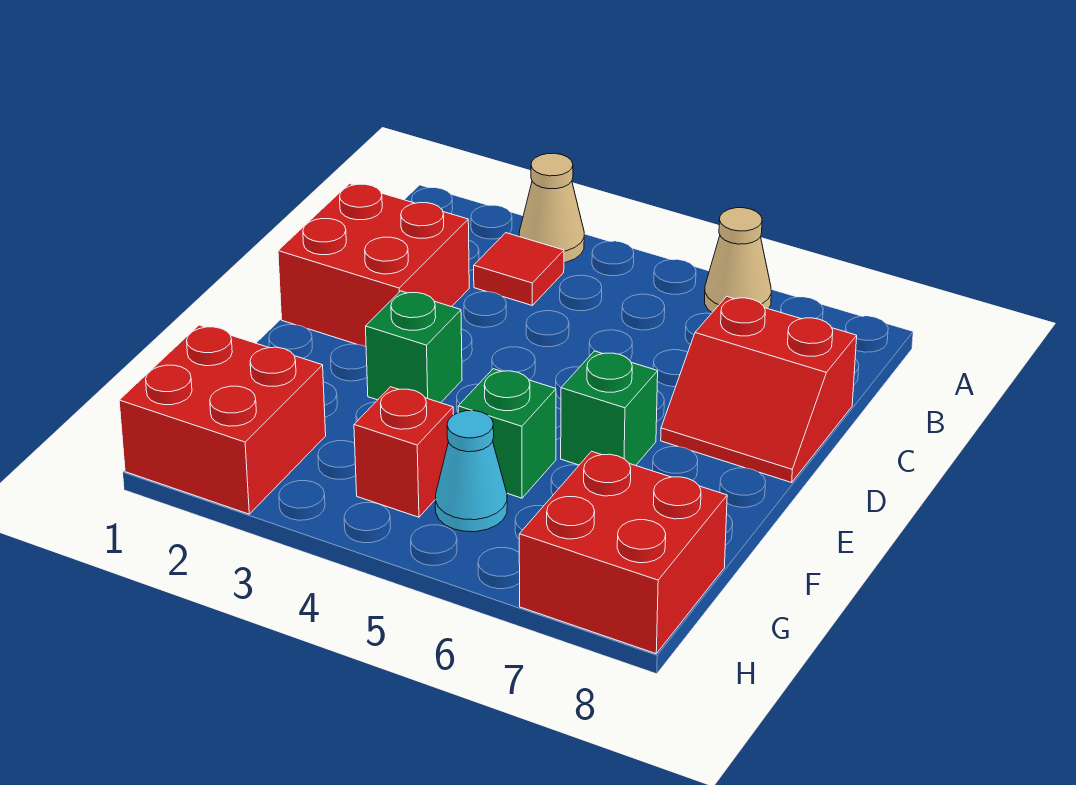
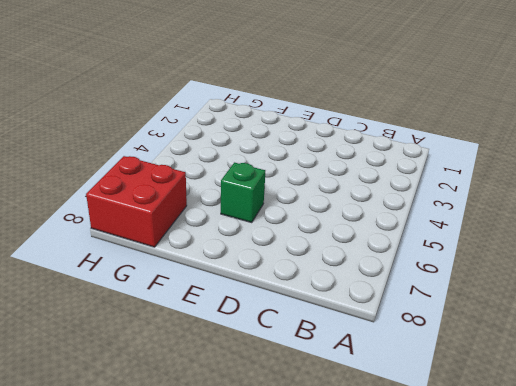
none -> tan 1x1 cone [519,153,584,263]
none -> tan 1x1 cone [705,208,771,312]
none -> red 1x1 tile [474,233,564,305]

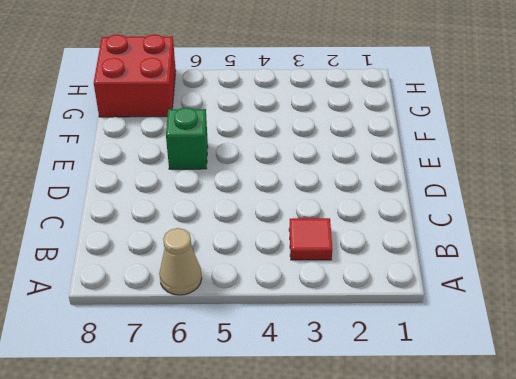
none -> tan 1x1 cone [519,153,584,263]
none -> red 2x2 brick [278,184,469,347]
none -> red 2x2 slope [661,296,857,482]

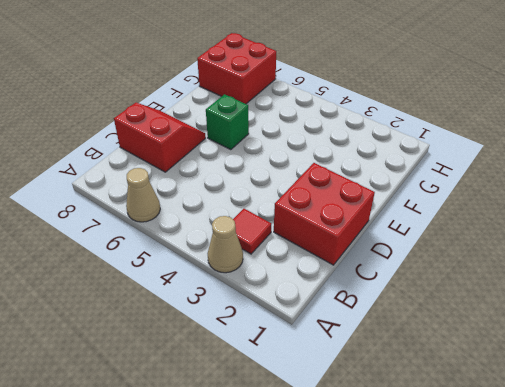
none -> green 1x1 brick [366,291,462,403]
none -> green 1x1 brick [458,369,556,498]
none -> red 2x2 brick [119,325,326,514]

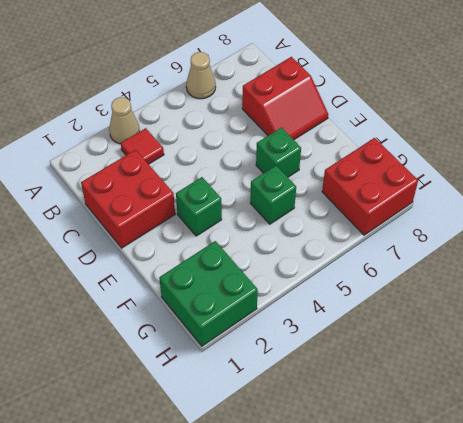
green 2x2 brick [159,241,258,346] -> red 2x2 brick [119,325,326,514]
none -> red 1x1 brick [354,387,453,517]
none -> cyan 1x1 cone [435,411,507,532]

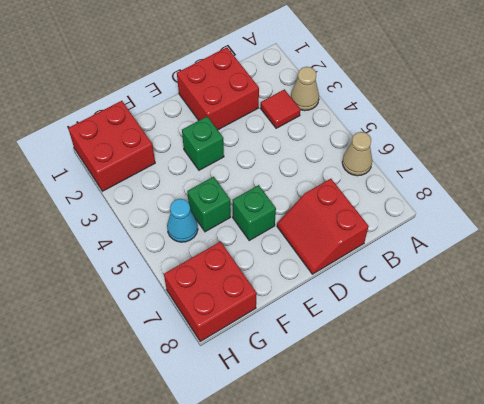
none -> red 1x1 brick [354,387,453,517]

